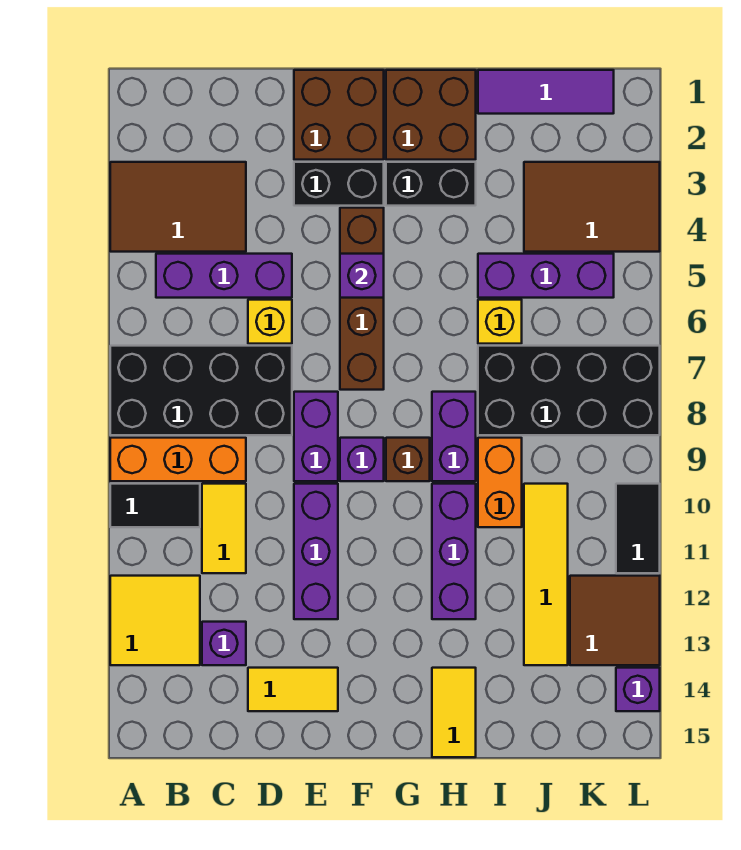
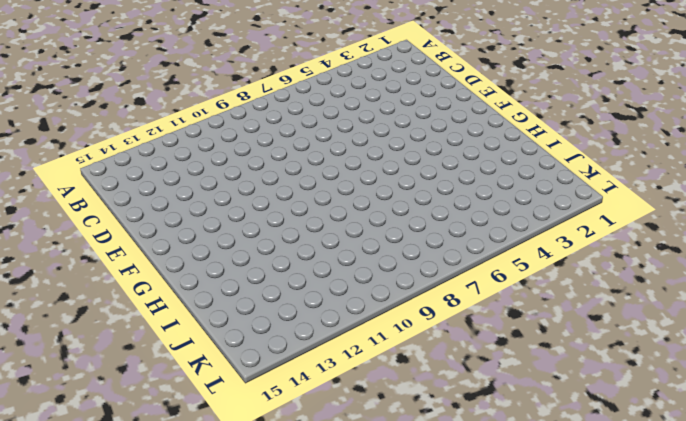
none -> brown 2x3 tile [110,162,246,252]
none -> black 2x4 brick [110,346,292,435]
none -> orange 1x3 brick [110,438,246,481]
none -> black 1x2 tile [110,484,200,527]

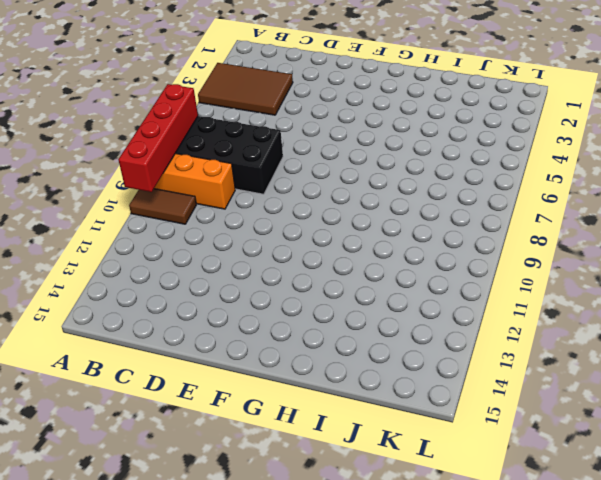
red 1x4 brick [118,84,198,192] -> none
brown 1x2 tile [129,189,196,224] -> black 1x2 tile [110,484,200,527]
none -> yellow 2x2 tile [110,576,200,665]
none -> purple 1x3 brick [156,254,292,298]
none -> yellow 1x2 tile [202,484,246,573]
none -> purple 1x1 brick [202,622,246,665]

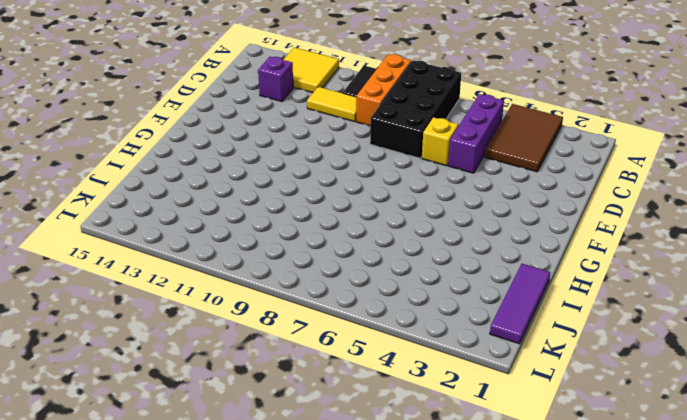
none -> yellow 1x2 tile [248,668,338,711]
none -> brown 2x2 brick [294,70,384,160]
none -> black 1x2 brick [294,162,384,206]
none -> purple 1x2 brick [294,392,338,481]

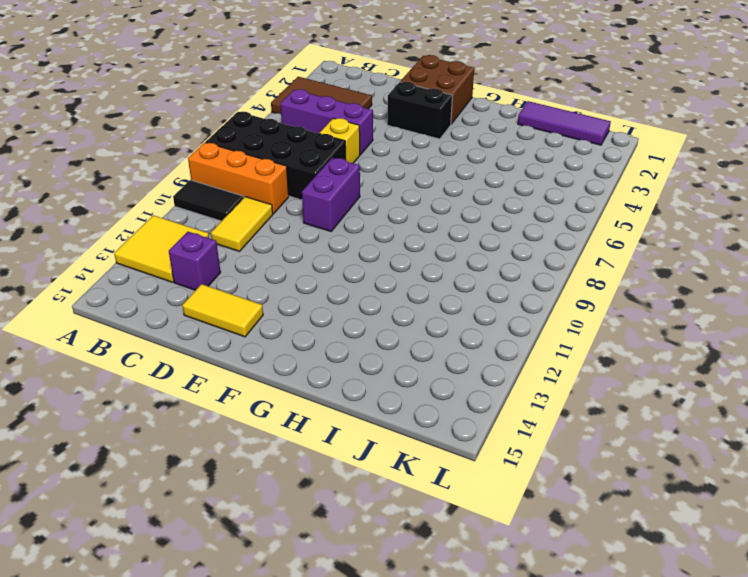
none -> purple 1x3 brick [294,484,338,619]
none -> brown 1x4 brick [340,208,384,390]
none -> purple 1x1 brick [340,438,384,481]
none -> brown 2x2 brick [386,70,476,160]

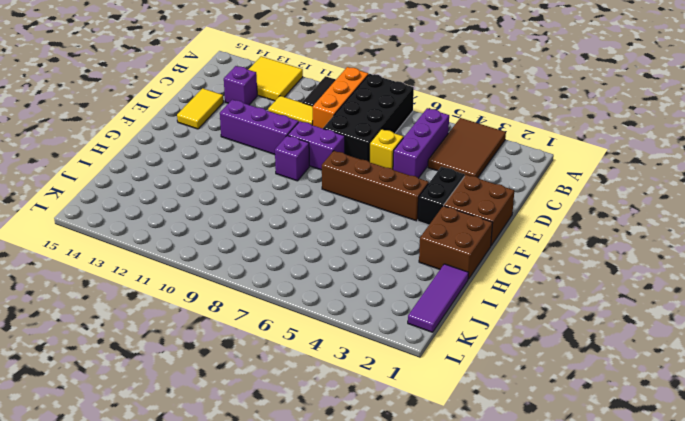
none -> black 1x2 brick [386,162,476,206]
none -> brown 1x1 brick [386,438,430,481]
none -> purple 1x2 brick [432,392,476,481]
none -> purple 1x3 brick [432,484,476,619]

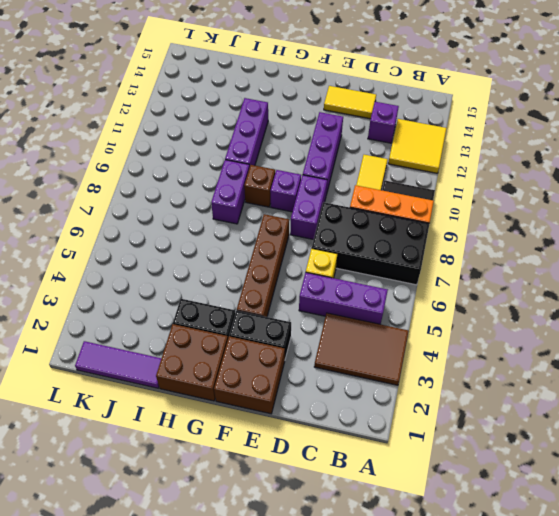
none -> yellow 1x2 tile [432,668,476,757]
none -> purple 1x3 brick [478,254,614,298]
none -> yellow 1x1 brick [478,300,522,344]
none -> black 2x4 brick [478,346,660,435]

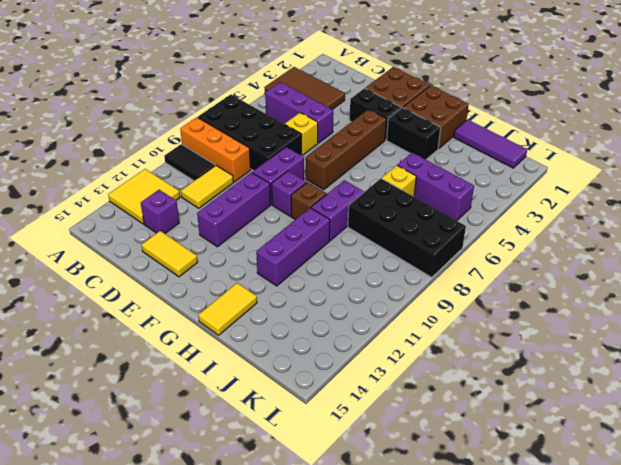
none -> orange 1x2 brick [478,438,522,527]
none -> brown 2x3 tile [524,162,660,252]
none -> yellow 1x4 tile [524,484,568,665]
none -> brown 2x2 tile [570,576,660,665]

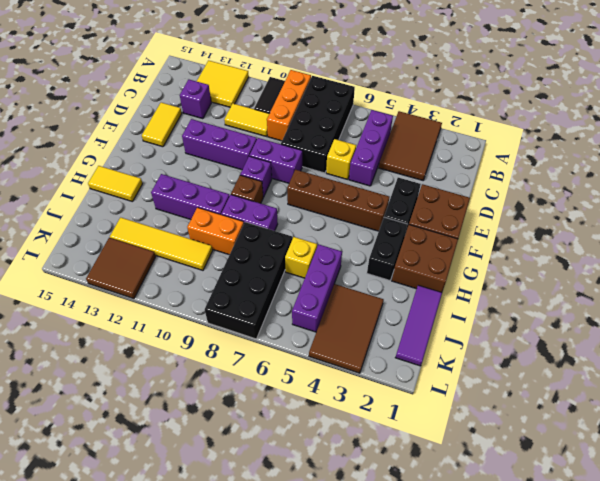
none -> black 1x2 tile [616,484,660,573]
none -> purple 1x1 brick [616,668,660,711]
none -> purple 1x1 brick [340,254,384,298]

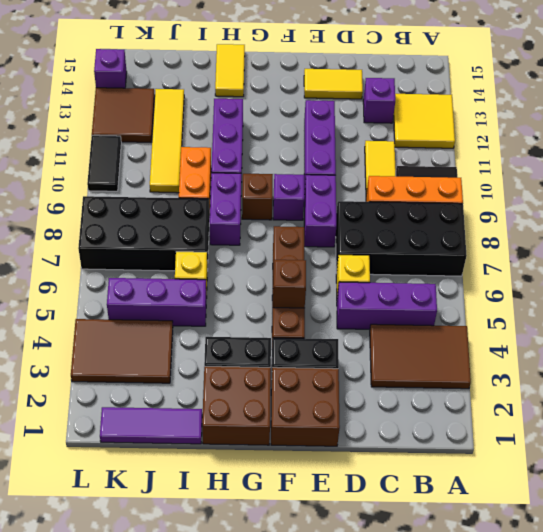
brown 1x1 brick [273,260,306,308] -> purple 1x1 brick [340,254,384,298]

